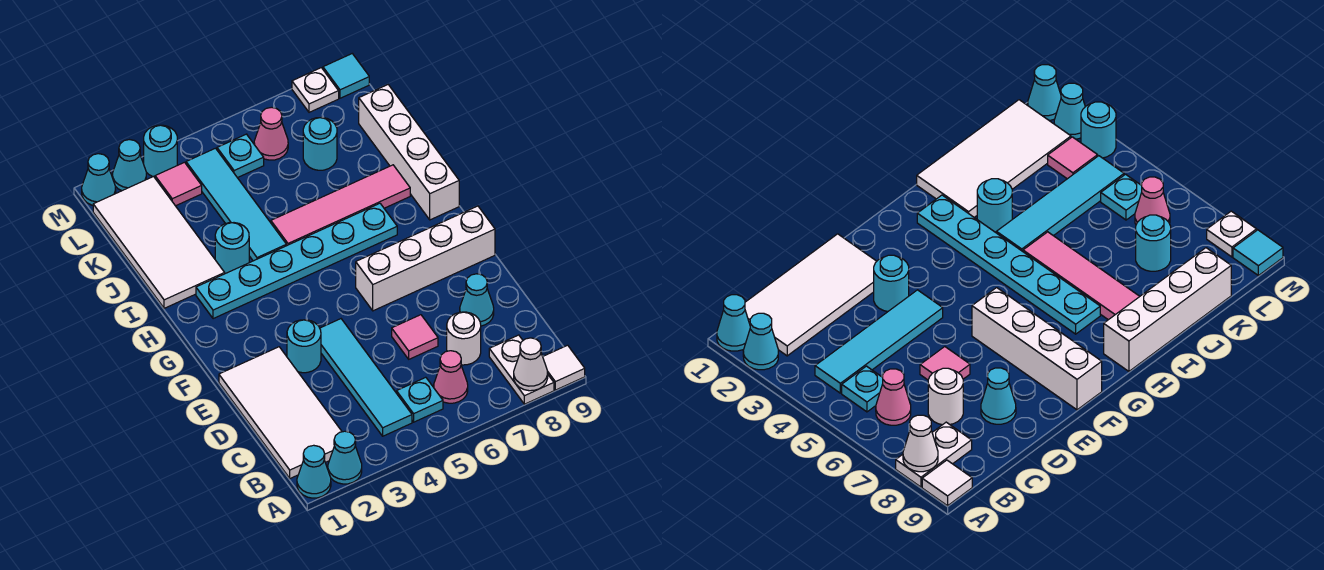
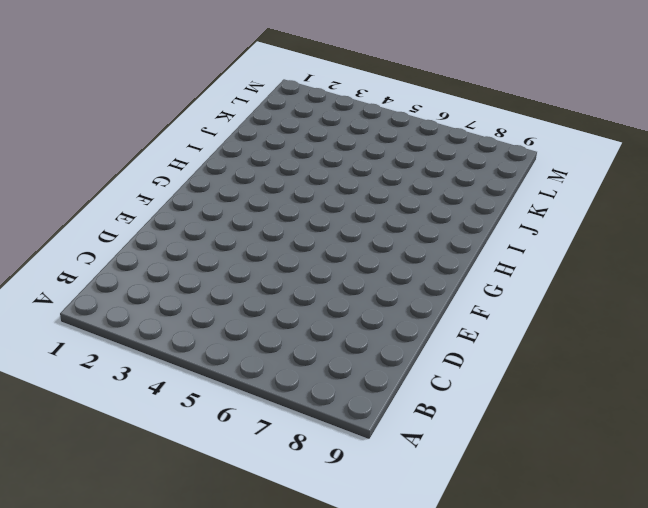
none -> cyan 1x1 cone [297,445,331,498]
none -> cyan 1x1 cone [328,431,362,484]
none -> white 1x2 plate [489,335,554,404]

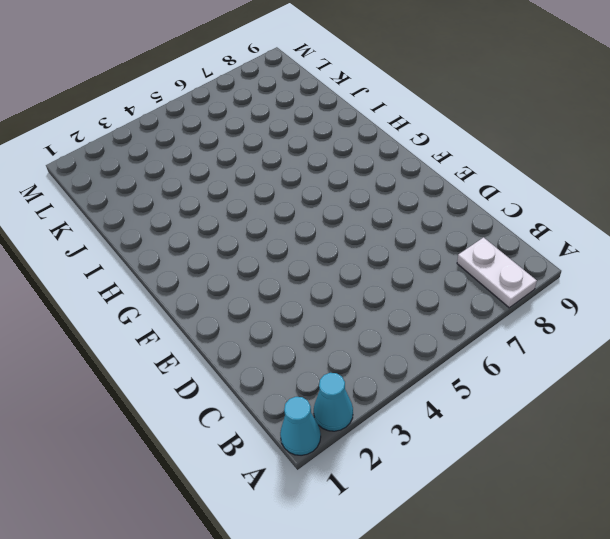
none -> white 1x1 tile [543,345,585,390]
none -> white 2x4 tile [219,347,342,478]
none -> cyan 1x4 tile [320,319,412,436]

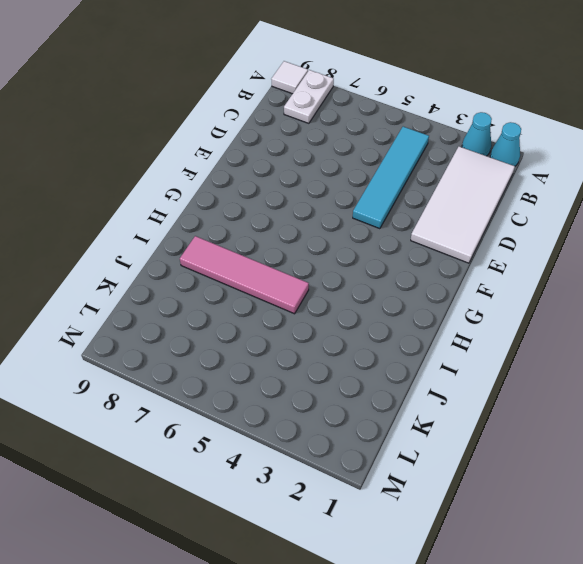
none -> cyan 1x1 plate [397,377,443,422]
none -> pink 1x1 cone [434,351,468,403]
none -> white 1x1 round brick [447,312,481,365]

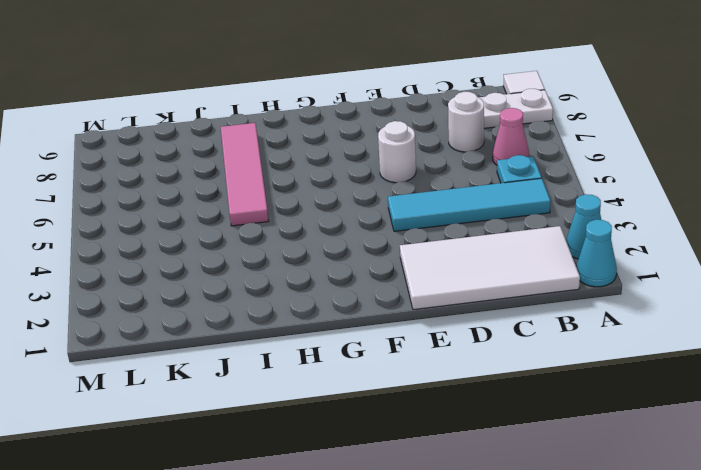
white 1x1 round brick [378,121,416,183] -> none
none -> pink 1x1 tile [392,315,438,359]
none -> cyan 1x1 cone [460,274,494,326]
none -> cyan 1x1 round brick [287,320,321,373]

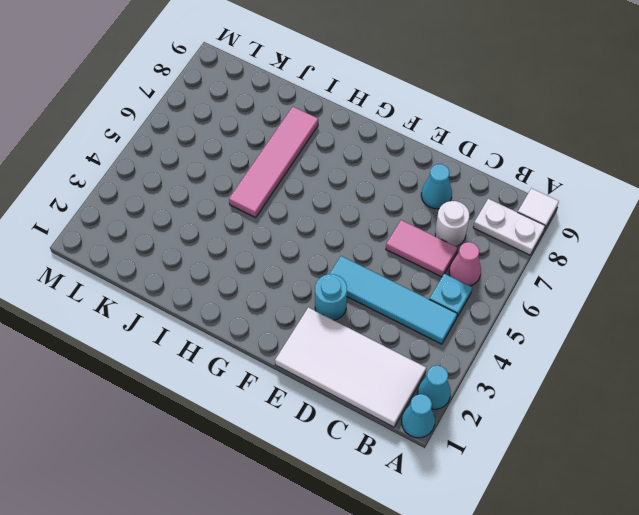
pink 1x2 tile [386,220,458,277] -> pink 1x1 tile [392,315,438,359]
none -> white 1x4 brick [356,206,495,311]
none -> cyan 1x6 plate [196,203,397,319]
none -> white 1x4 brick [359,85,459,220]

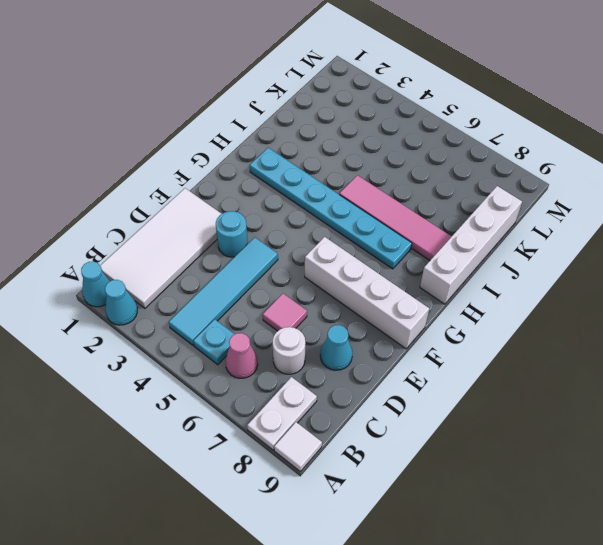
none -> white 2x4 tile [93,177,225,308]
none -> cyan 1x1 round brick [215,223,249,274]
none -> cyan 1x4 tile [186,148,286,261]

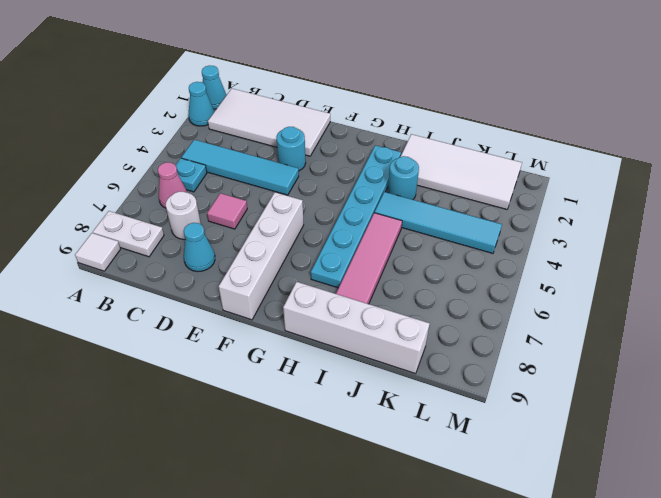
none -> cyan 1x1 round brick [303,117,337,170]
none -> pink 1x1 tile [155,162,202,206]
none -> cyan 1x1 plate [217,134,264,178]

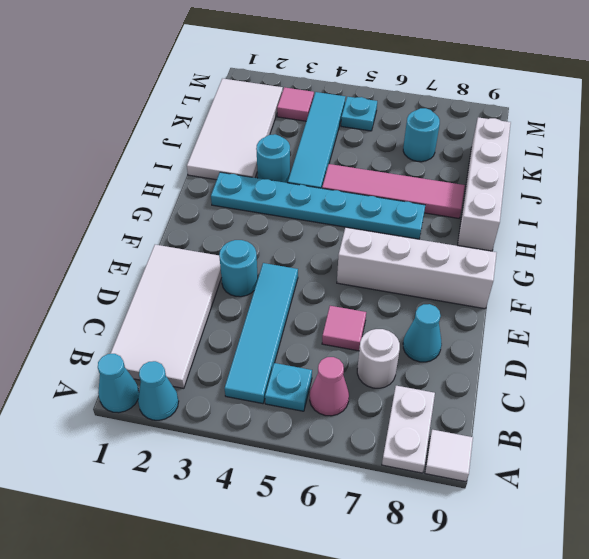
none -> pink 1x1 cone [254,107,288,160]
none -> cyan 1x1 cone [82,154,116,205]
none -> cyan 1x1 cone [113,140,146,191]

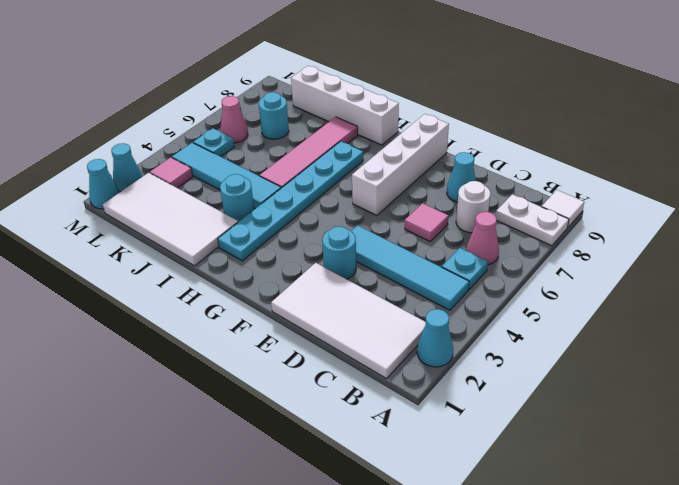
none -> cyan 1x1 cone [297,445,331,498]
none -> cyan 1x1 round brick [144,125,177,177]
none -> white 1x1 plate [292,68,339,112]

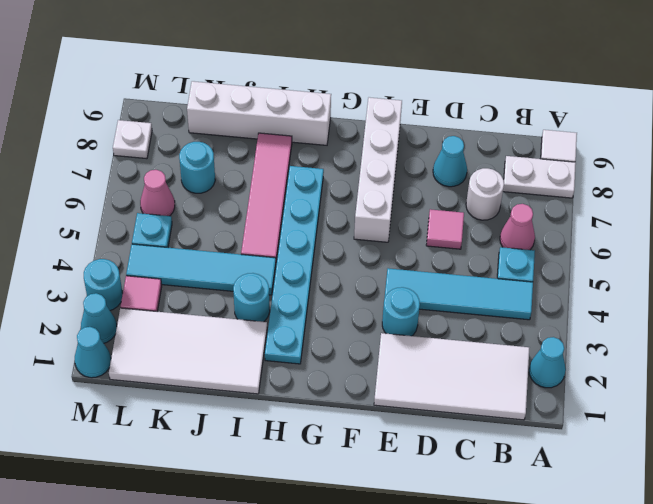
none -> cyan 1x1 cone [297,445,331,498]
none -> cyan 1x1 tile [323,54,369,98]
none -> white 1x1 cone [514,338,548,391]

